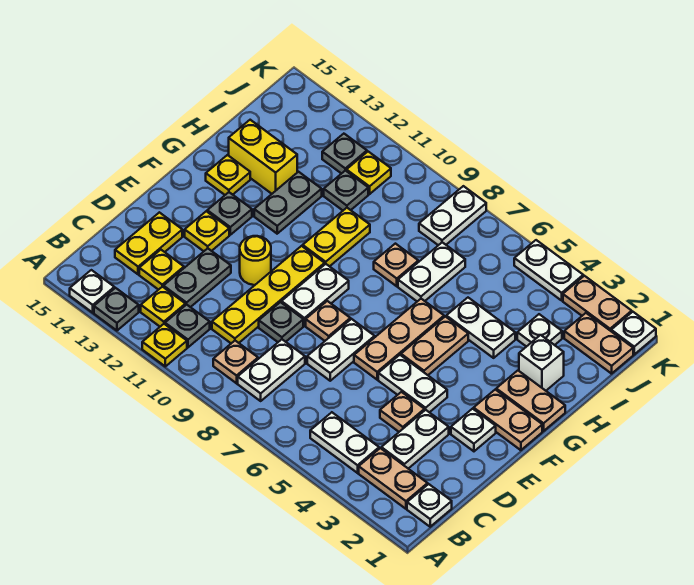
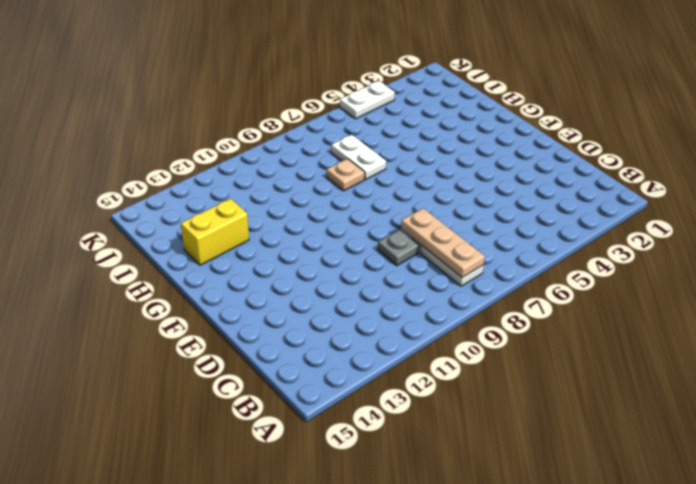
tan 1x3 plate [401,208,485,278] -> tan 1x3 plate moved to [354,299,444,380]
none -> yellow 1x1 plate [142,324,187,366]
none -> grey 1x1 plate [94,288,139,331]
none -> white 1x1 plate [70,270,114,313]
none -> white 1x1 plate [407,484,452,527]

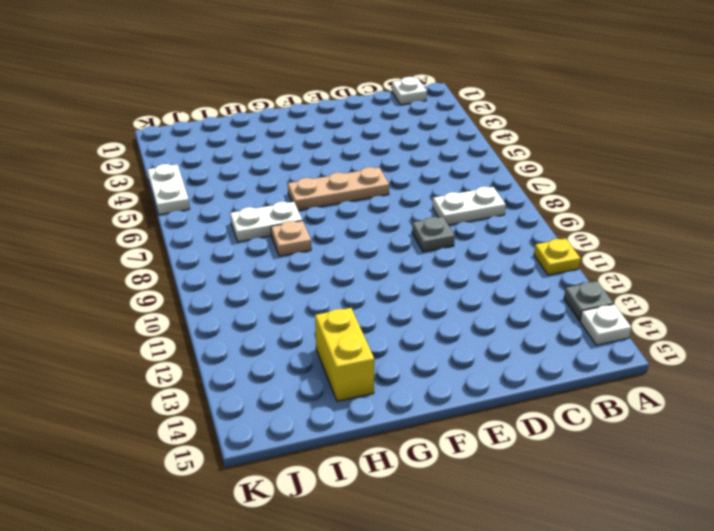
none -> tan 1x2 plate [359,448,428,509]
none -> white 1x2 plate [310,412,379,473]
none -> tan 1x1 plate [213,341,258,383]
none -> grey 1x1 plate [165,305,210,347]

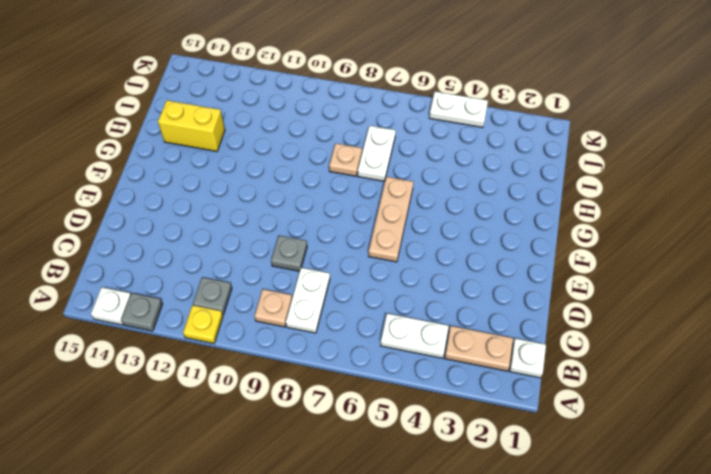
none -> yellow 1x1 plate [141,287,185,327]
none -> white 1x2 plate [381,410,449,469]
none -> yellow 1x4 plate [212,246,325,343]
none -> grey 1x2 plate [164,248,231,307]

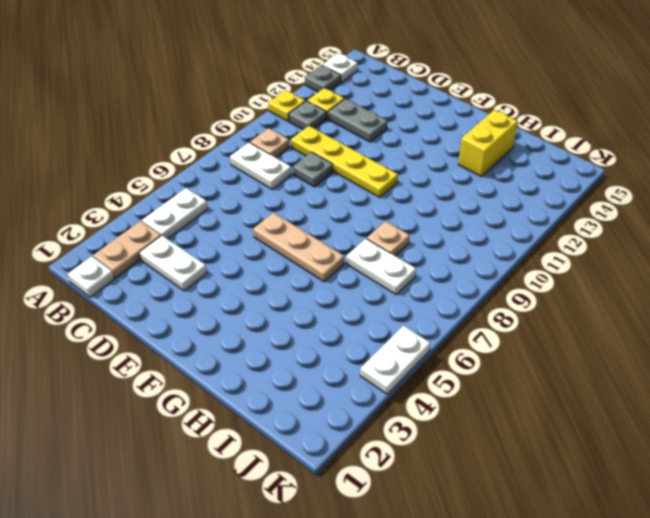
none -> yellow 1x1 plate [139,250,184,290]
none -> yellow 1x2 plate [115,212,182,274]
none -> tan 1x1 plate [380,392,424,432]
none -> white 1x2 plate [307,319,375,381]

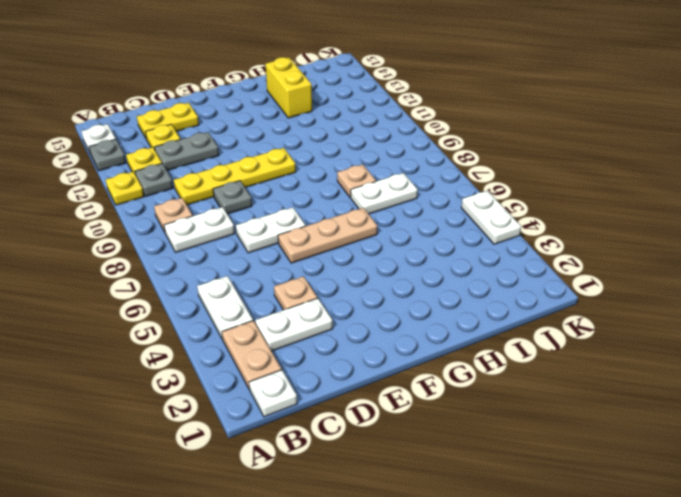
none -> white 1x1 plate [451,409,496,451]
none -> white 1x2 plate [378,355,447,412]
none -> tan 1x1 plate [306,301,350,341]
none -> white 1x2 plate [282,264,349,326]

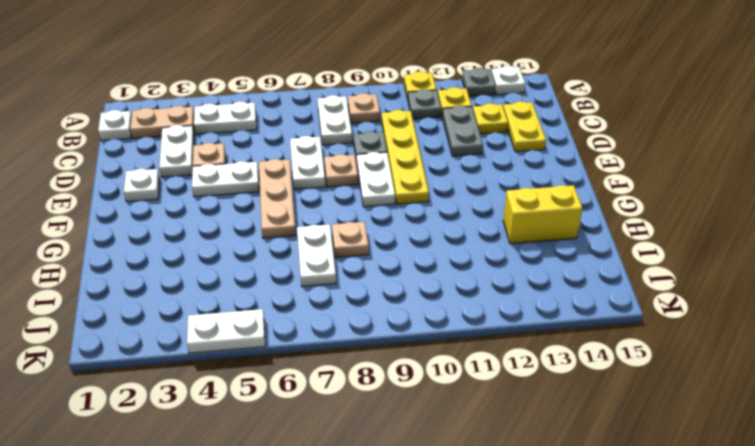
none -> yellow 1x1 round brick [240,236,271,285]
none -> yellow 1x1 plate [185,211,229,251]
none -> tan 1x2 plate [474,390,542,450]
none -> tan 1x2 plate [401,317,468,375]

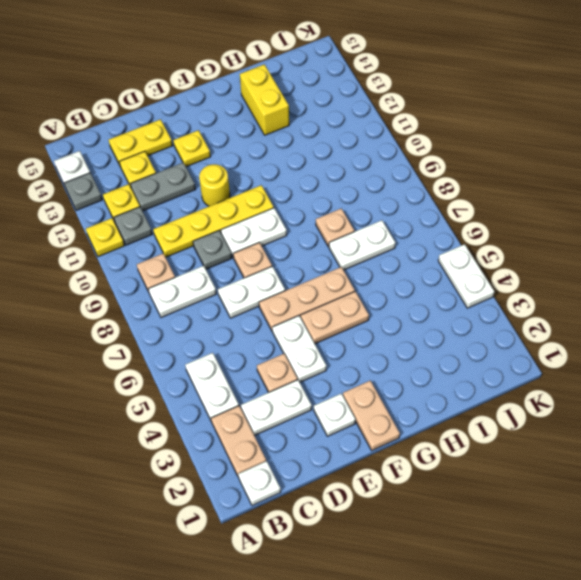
none -> grey 1x1 plate [207,192,252,235]
none -> tan 1x2 plate [496,371,565,431]
none -> yellow 1x2 plate [303,208,370,266]
none -> grey 1x2 plate [254,172,322,234]

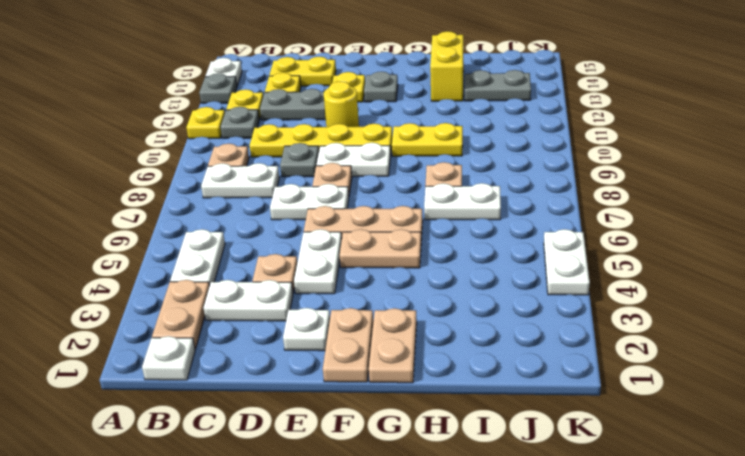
grey 1x2 plate [465,70,531,101] -> grey 1x2 plate moved to [254,172,322,234]
none -> yellow 1x1 plate [206,155,250,195]
none -> white 1x1 brick [519,335,564,391]
none -> white 1x2 plate [446,298,515,358]
none -> white 1x1 plate [517,314,562,347]

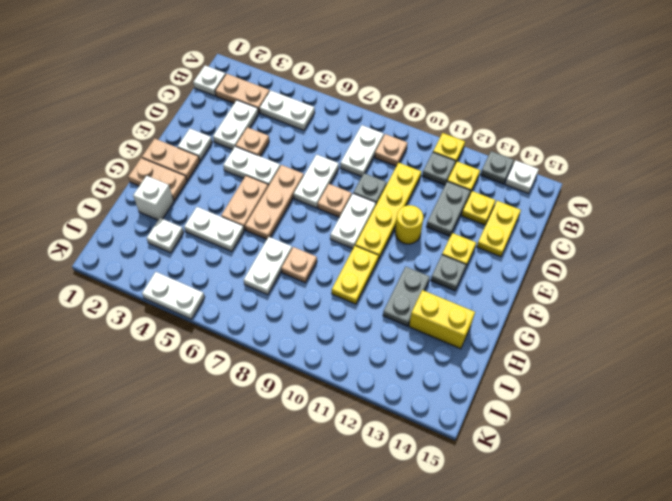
none -> yellow 1x1 plate [206,155,250,195]
none -> grey 1x1 plate [324,170,368,210]
none -> tan 1x2 plate [564,313,633,374]
none -> white 1x2 plate [419,186,486,245]

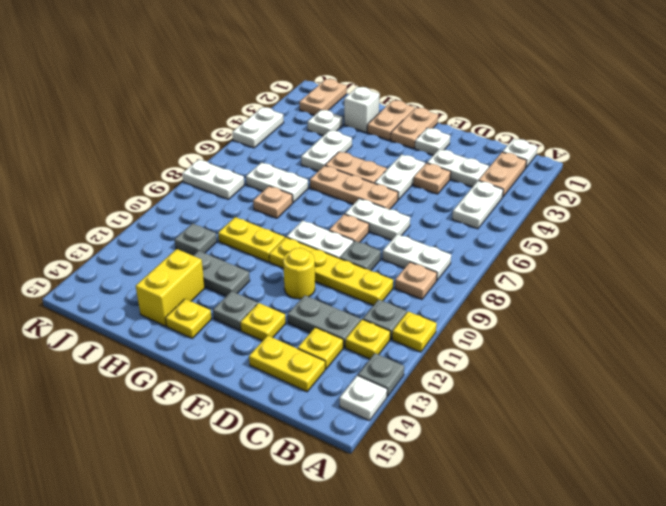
none -> yellow 1x1 plate [346,152,391,194]
none -> grey 1x1 plate [322,134,367,174]
none -> white 1x1 plate [611,312,656,354]
none -> tan 1x2 plate [563,276,632,331]

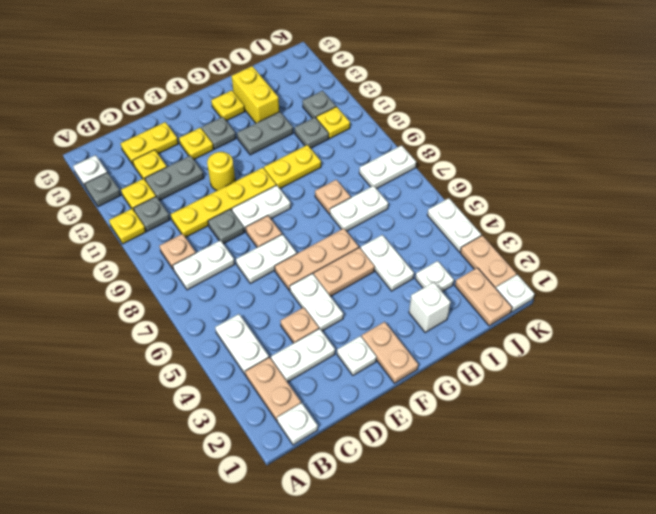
none -> tan 1x2 plate [496,371,565,431]

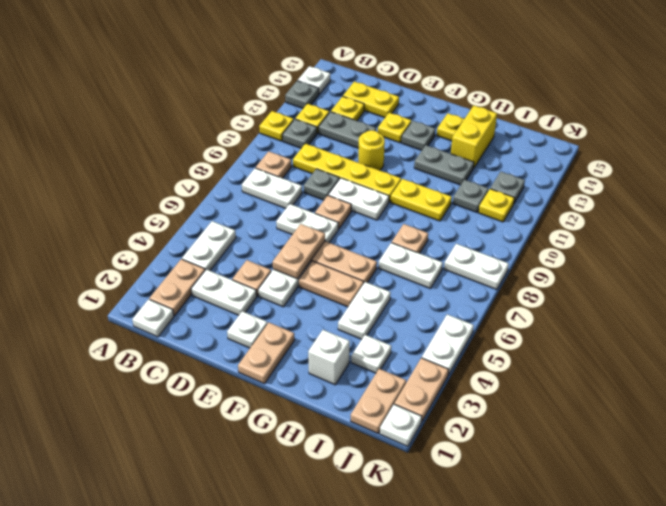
tan 1x2 plate [273,224,325,279] -> tan 1x2 plate moved to [496,371,565,431]

